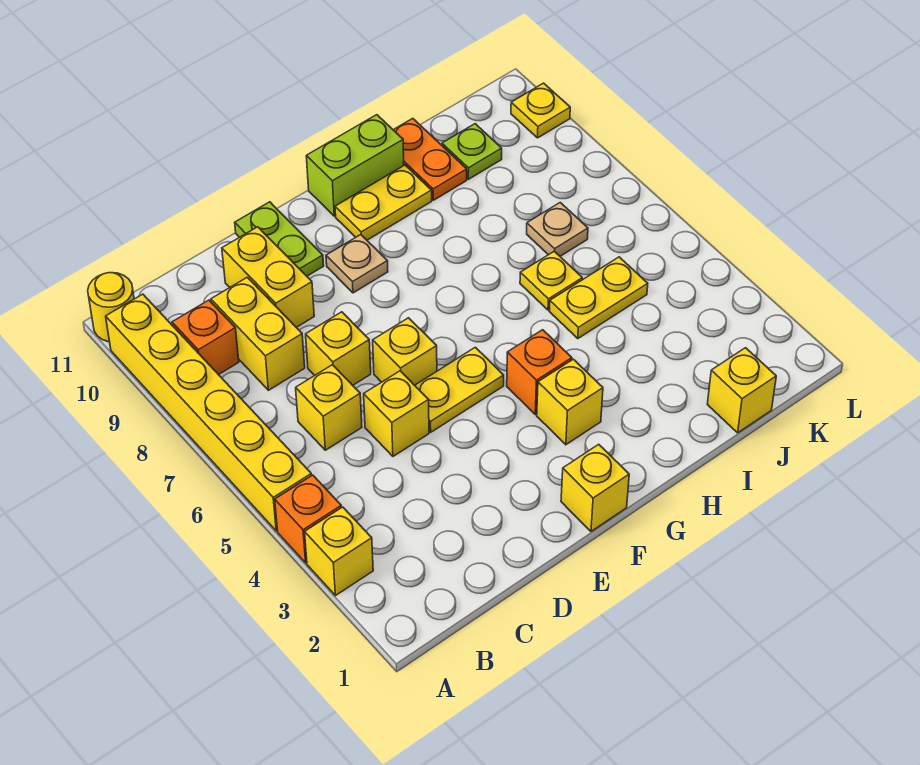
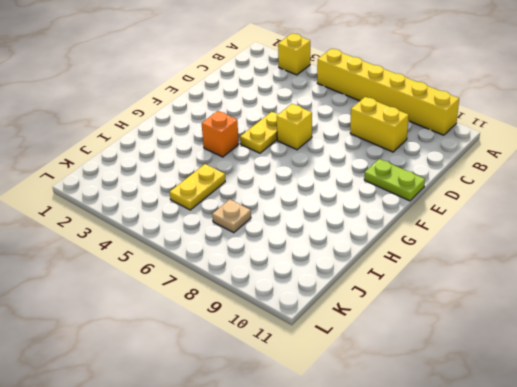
none -> orange 1x1 brick [275,475,341,563]
none -> yellow 1x1 round brick [88,273,134,342]
none -> orange 1x1 brick [172,300,239,375]

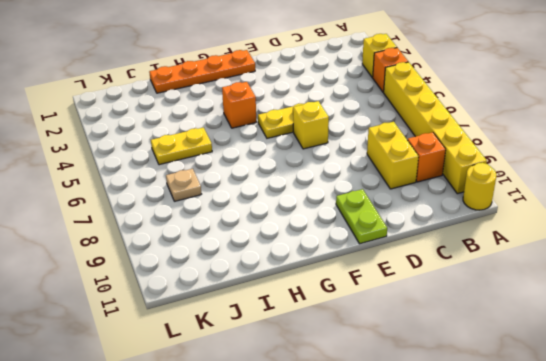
orange 1x4 plate [149,50,255,93] -> yellow 1x1 brick [561,444,629,531]
none -> yellow 1x1 brick [296,365,362,450]
none -> yellow 1x1 brick [364,371,429,456]
none -> yellow 1x1 brick [306,312,371,385]

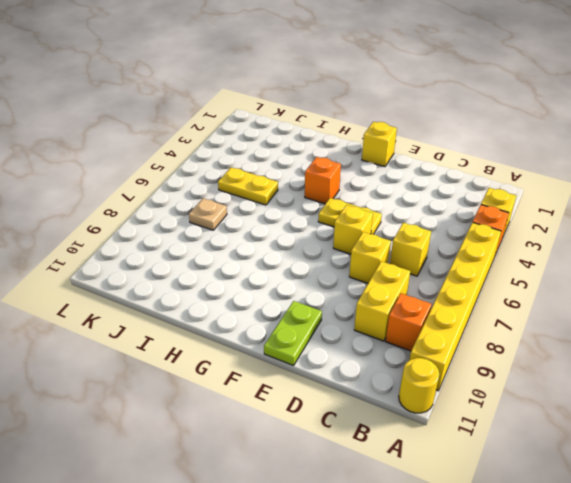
none -> yellow 1x1 brick [364,371,429,456]
none -> yellow 1x2 brick [222,227,314,327]
none -> tan 1x1 plate [326,235,388,293]

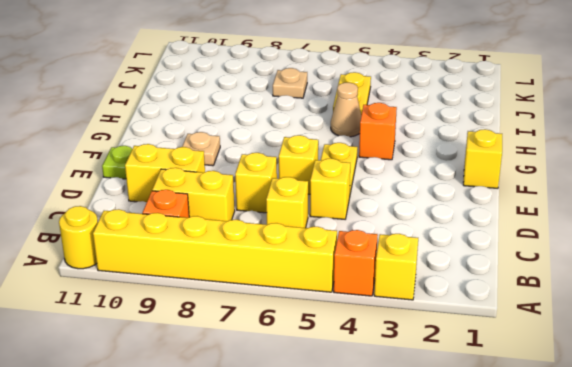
tan 1x1 cone [331,83,361,137] -> none
none -> yellow 1x1 brick [537,359,603,445]
none -> yellow 1x2 plate [335,165,432,240]
none -> lime 1x2 brick [306,115,404,216]

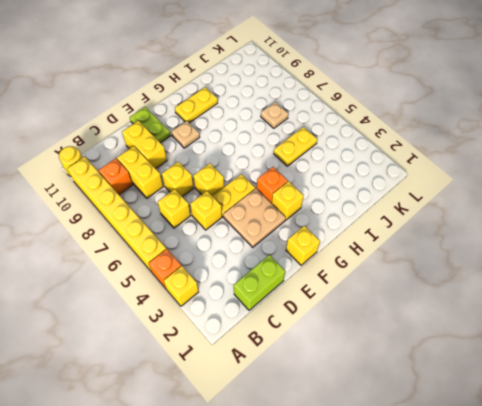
lime 1x2 brick [234,255,285,310] -> lime 1x2 brick moved to [306,115,404,216]
tan 2x2 plate [223,189,286,247] -> none
none -> yellow 1x1 plate [520,251,582,310]
none -> orange 1x2 plate [394,118,467,200]
none -> yellow 1x1 brick [707,348,776,433]

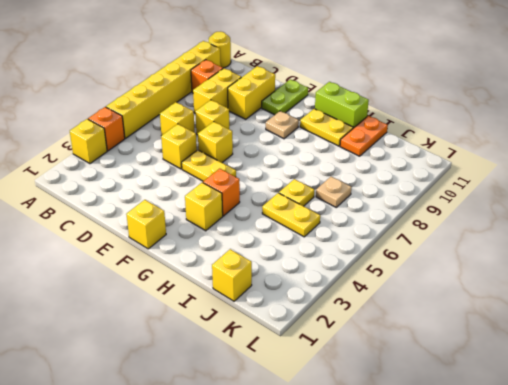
none -> lime 1x1 plate [442,124,502,179]
none -> yellow 1x1 plate [511,83,570,138]

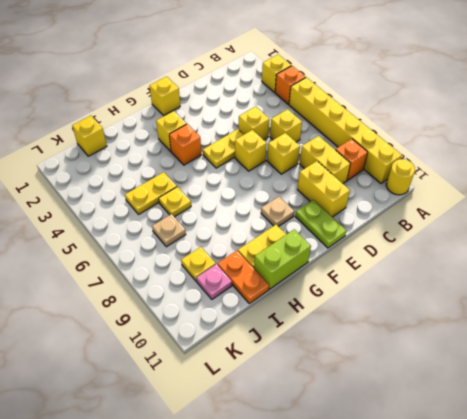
yellow 1x1 plate [181,247,216,281] -> yellow 1x1 plate moved to [511,83,570,138]
pink 1x1 plate [197,264,232,299] -> lime 1x1 plate [442,124,502,179]

